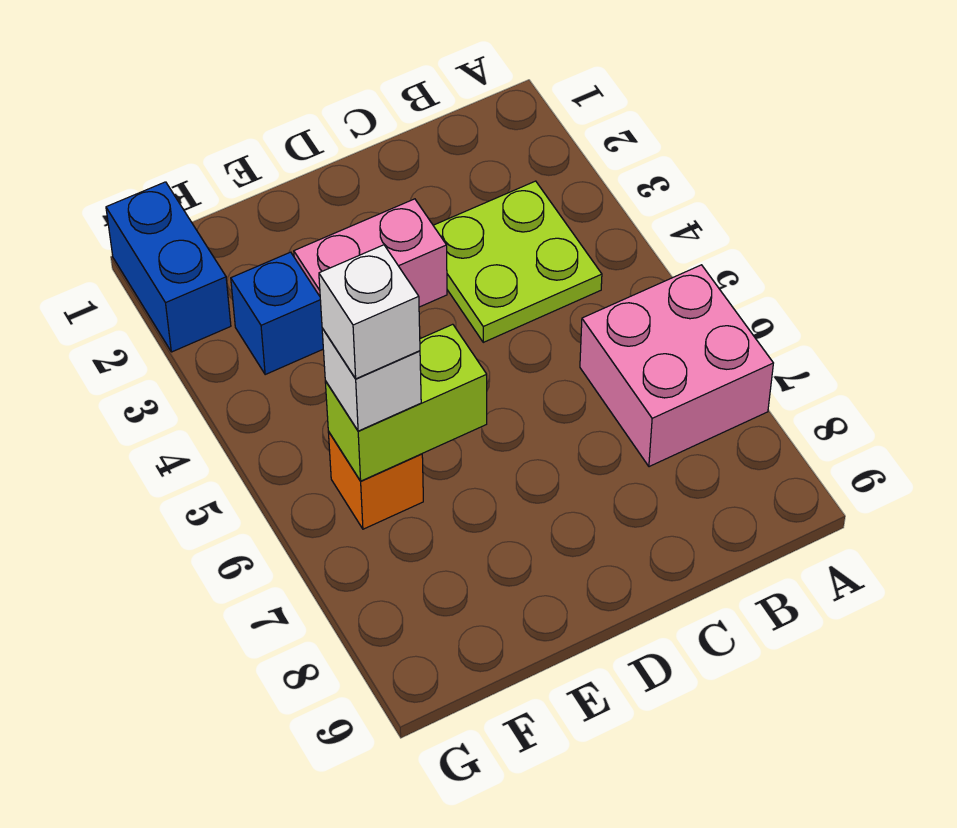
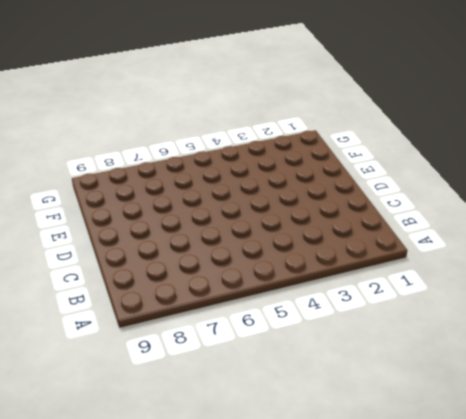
none -> pink 2x2 brick [580,265,773,467]
none -> lime 2x2 plate [433,181,602,342]

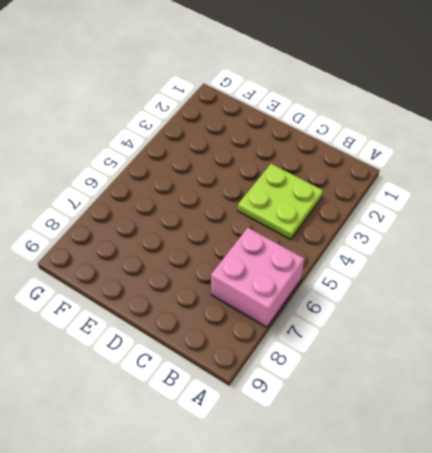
none -> pink 1x2 brick [294,199,447,307]
none -> blue 1x1 brick [231,252,323,375]

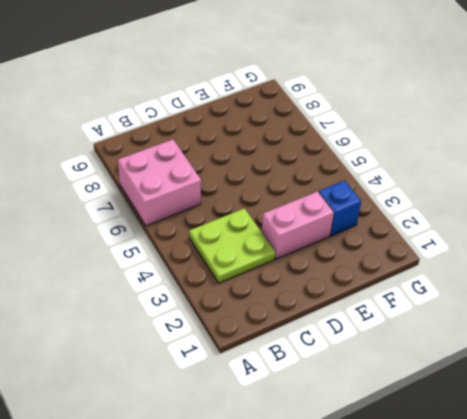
none -> orange 1x1 brick [328,431,423,529]
none -> blue 1x2 brick [106,182,231,352]

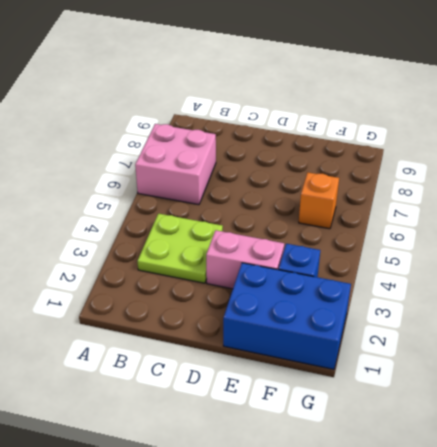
blue 2x3 brick [223,263,351,369] -> blue 1x2 brick [106,182,231,352]
none -> lime 1x2 brick [325,324,487,481]
none -> white 1x1 brick [322,328,421,431]

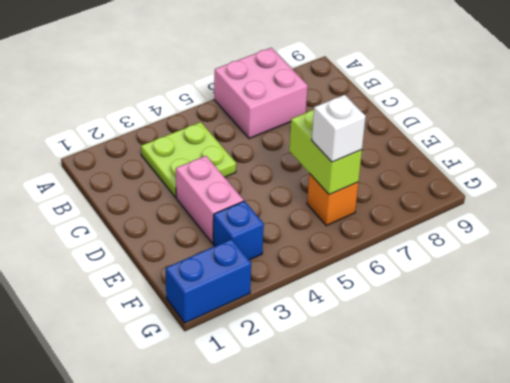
none -> white 1x1 brick [319,245,420,379]

